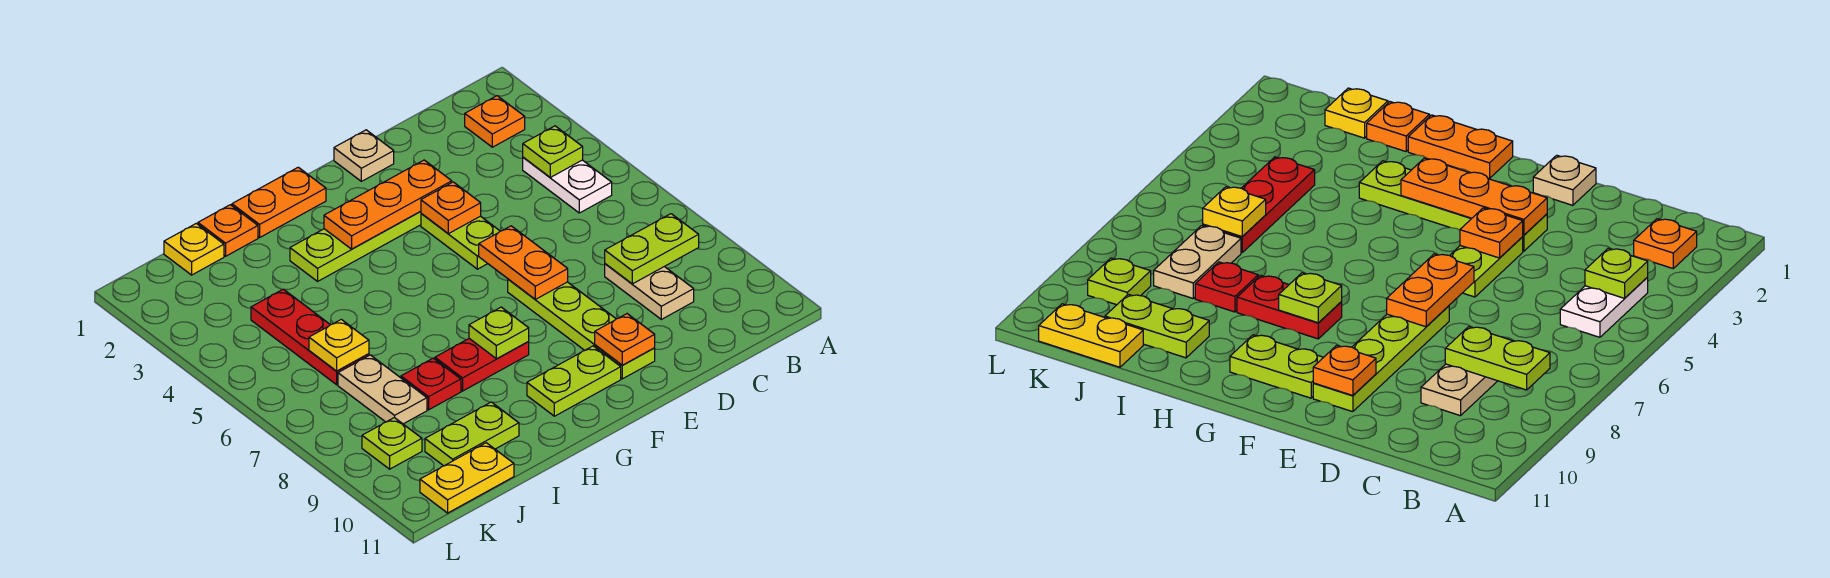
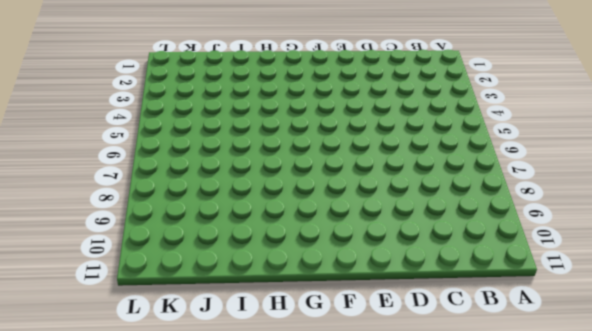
none -> orange 1x1 plate [465,96,525,147]
none -> white 1x2 plate [523,157,612,213]
none -> tan 1x2 plate [605,264,694,319]

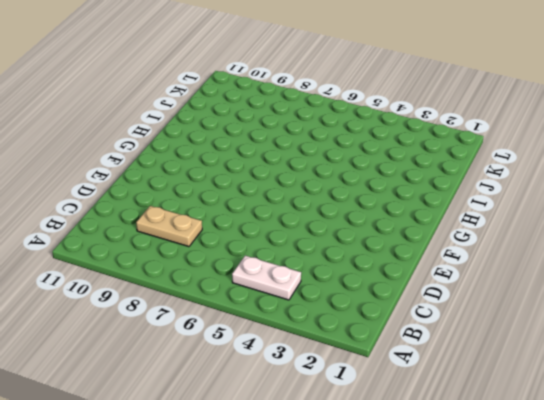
none -> orange 1x1 plate [465,96,525,147]
none -> tan 1x1 plate [334,130,394,181]
none -> lime 1x4 plate [290,211,421,281]

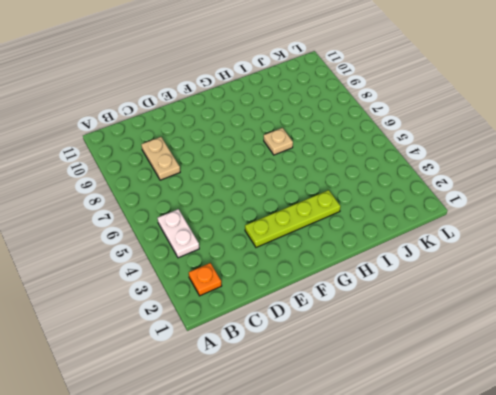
tan 1x1 plate [264,128,293,155] -> tan 1x1 plate moved to [334,130,394,181]
none -> lime 1x2 plate [421,213,500,269]
none -> lime 1x4 plate [508,279,655,379]
none -> lime 1x2 plate [527,346,621,416]

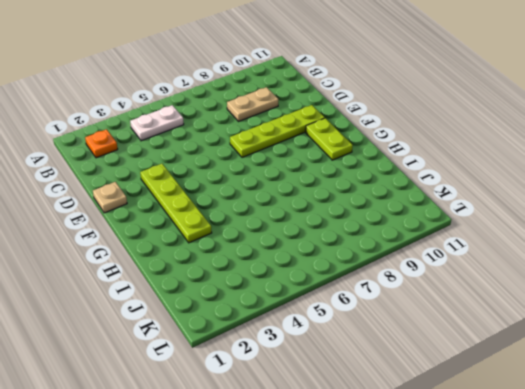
none -> lime 1x2 plate [421,213,500,269]
none -> orange 1x2 plate [232,167,326,238]
none -> red 1x2 plate [435,339,529,391]

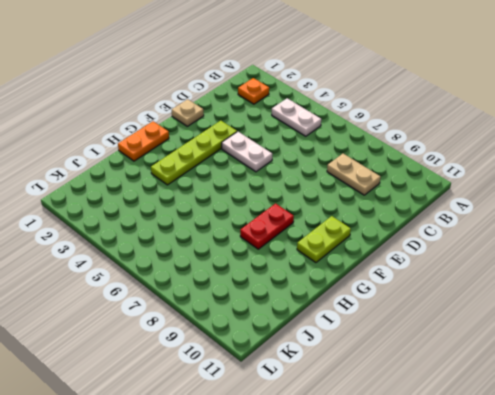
white 1x2 plate [222,131,272,172] -> lime 1x2 plate [421,213,500,269]
none -> lime 1x4 plate [508,279,655,379]
none -> orange 1x1 plate [198,205,258,256]
none -> red 1x1 plate [401,358,461,410]

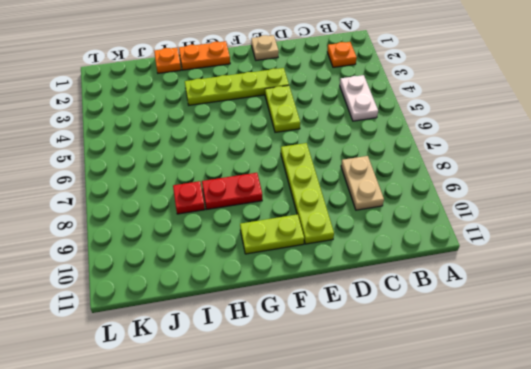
none -> lime 1x2 plate [425,402,519,466]
none -> yellow 1x1 plate [164,223,224,275]
none -> red 1x3 plate [251,289,369,385]

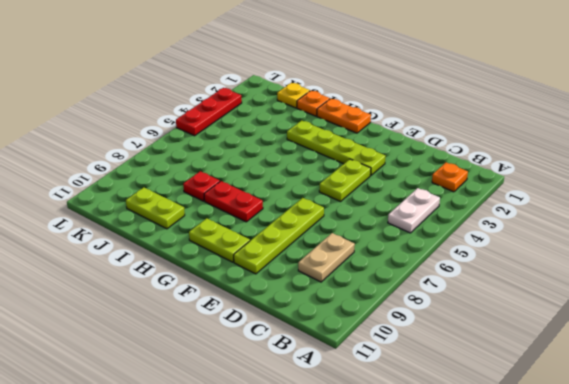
red 1x3 plate [176,88,242,136] -> red 1x3 plate moved to [251,289,369,385]
none -> tan 1x1 plate [334,130,394,181]
none -> tan 1x2 plate [338,355,427,424]
none -> yellow 1x2 plate [420,443,514,513]

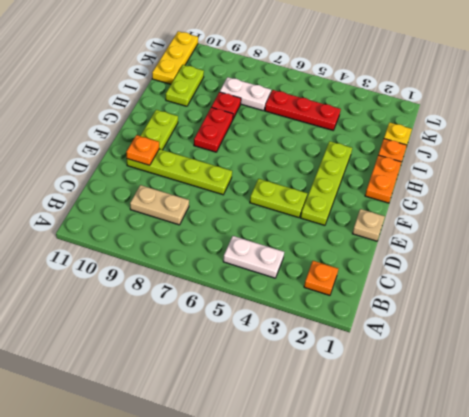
white 1x2 plate [220,77,271,111] -> tan 1x2 plate [338,355,427,424]
yellow 1x3 plate [152,31,198,84] -> yellow 1x2 plate [420,443,514,513]
none -> lime 1x1 plate [362,418,422,469]
none -> lime 1x1 plate [523,126,583,177]
none -> lime 1x2 plate [605,214,699,284]

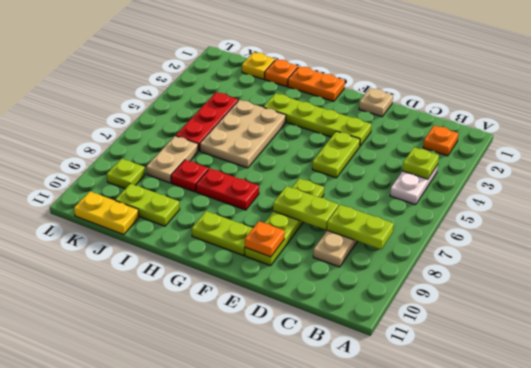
lime 1x2 plate [273,186,338,230] -> none
tan 2x3 plate [200,100,286,168] -> none
none -> orange 1x3 plate [324,160,452,249]
none -> orange 1x1 plate [421,182,481,234]
none -> orange 1x2 plate [479,226,568,299]

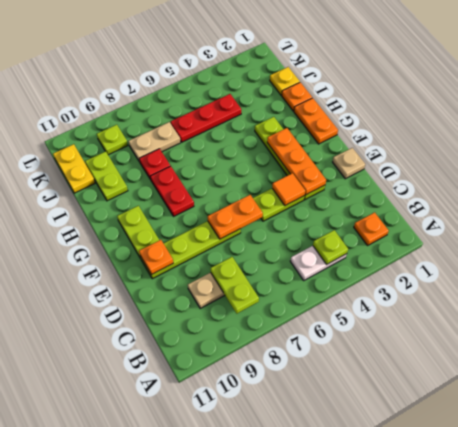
orange 1x1 tile [272,173,305,205] -> orange 1x1 plate [421,182,481,234]
none -> lime 1x1 plate [469,307,529,359]
none -> yellow 1x1 plate [309,319,369,371]

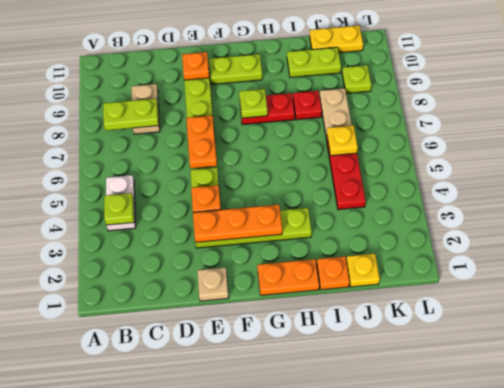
none -> orange 1x1 plate [465,96,525,147]

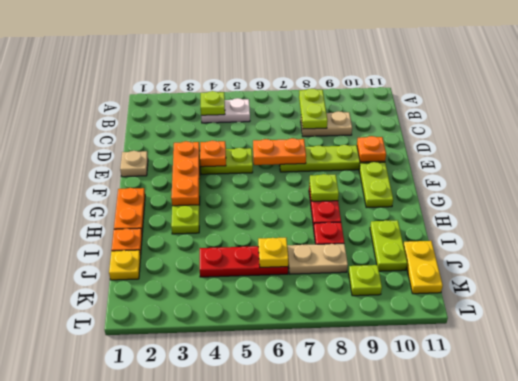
none -> orange 1x1 plate [465,96,525,147]

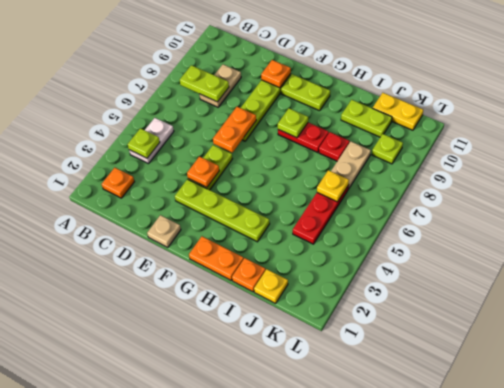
none -> orange 1x3 plate [324,160,452,249]

